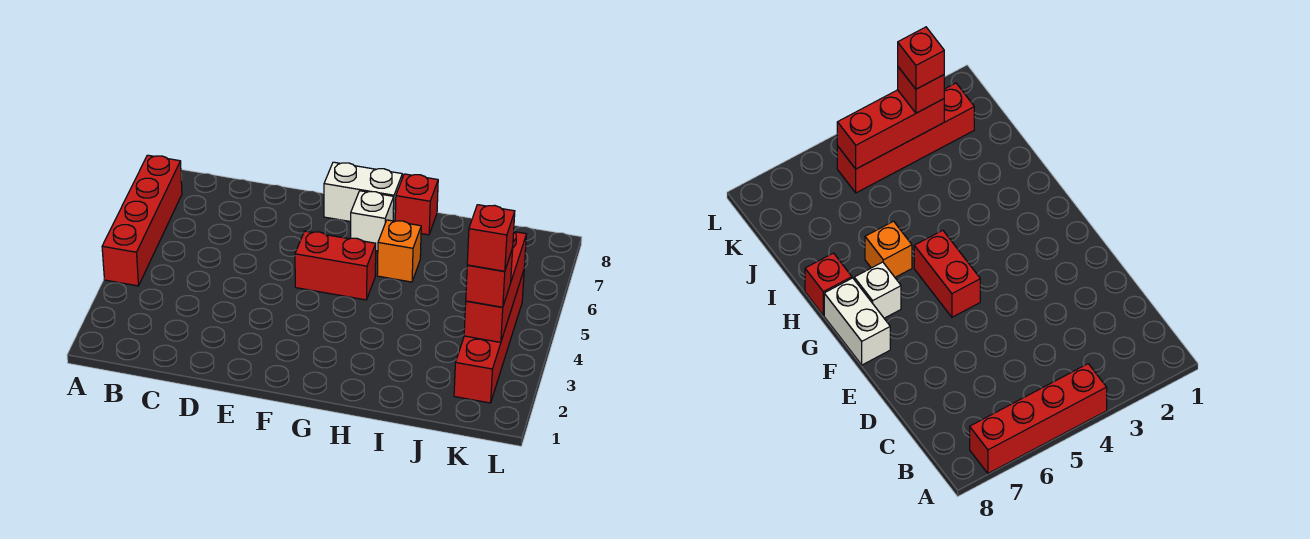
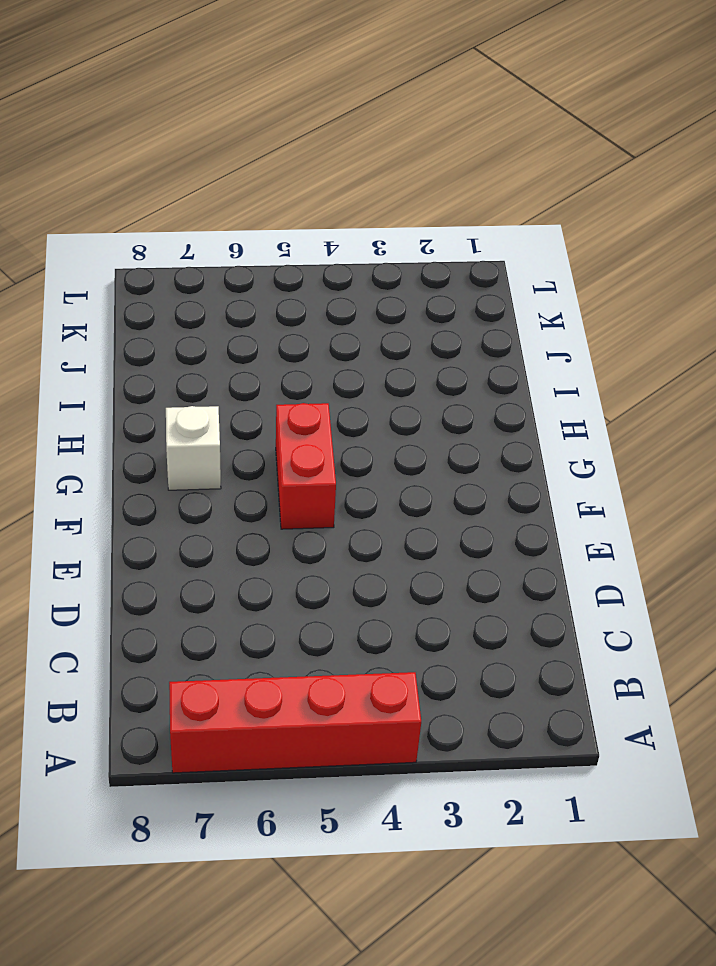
none -> white 1x2 brick [324,162,402,222]
none -> orange 1x1 brick [377,220,421,282]

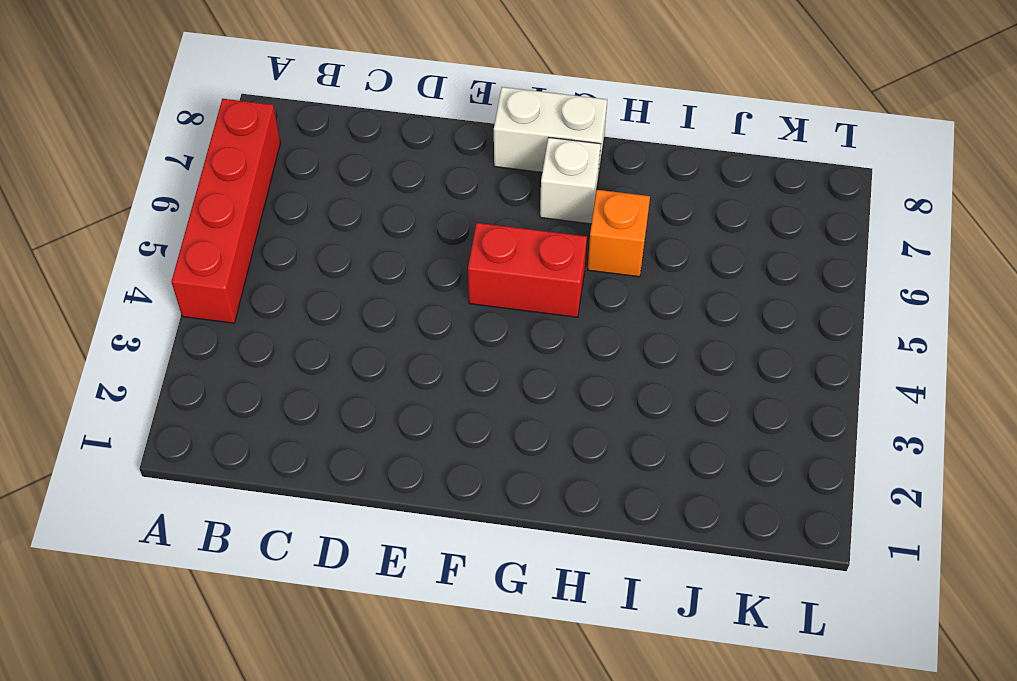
none -> red 1x1 brick [395,174,438,235]
none -> red 1x4 brick [454,271,524,403]

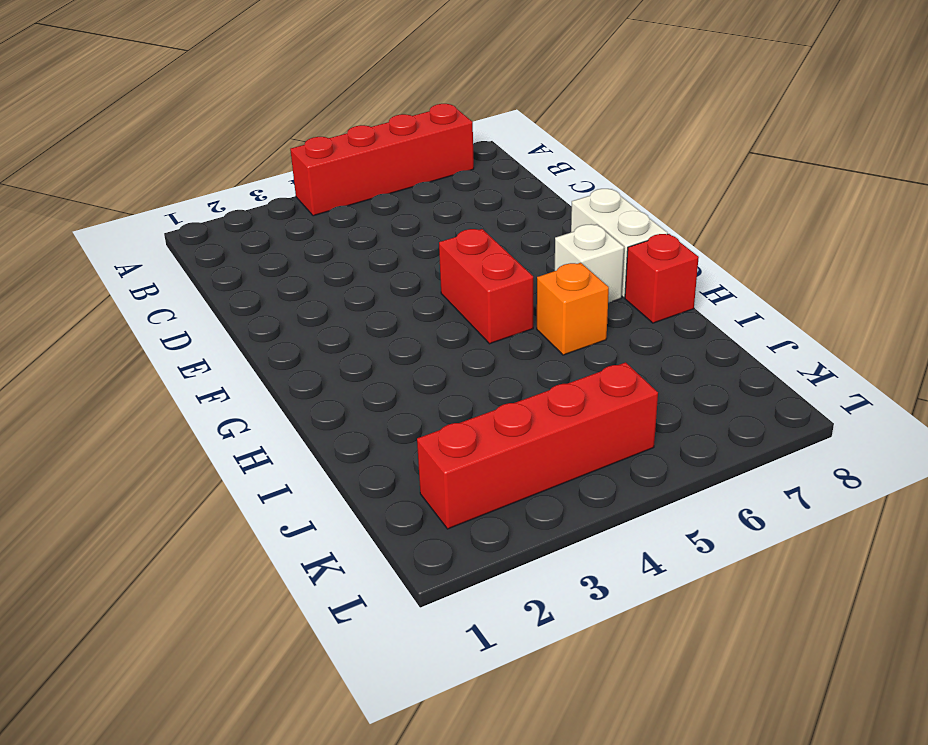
none -> red 1x3 brick [464,232,526,342]
none -> red 1x1 brick [466,248,513,307]

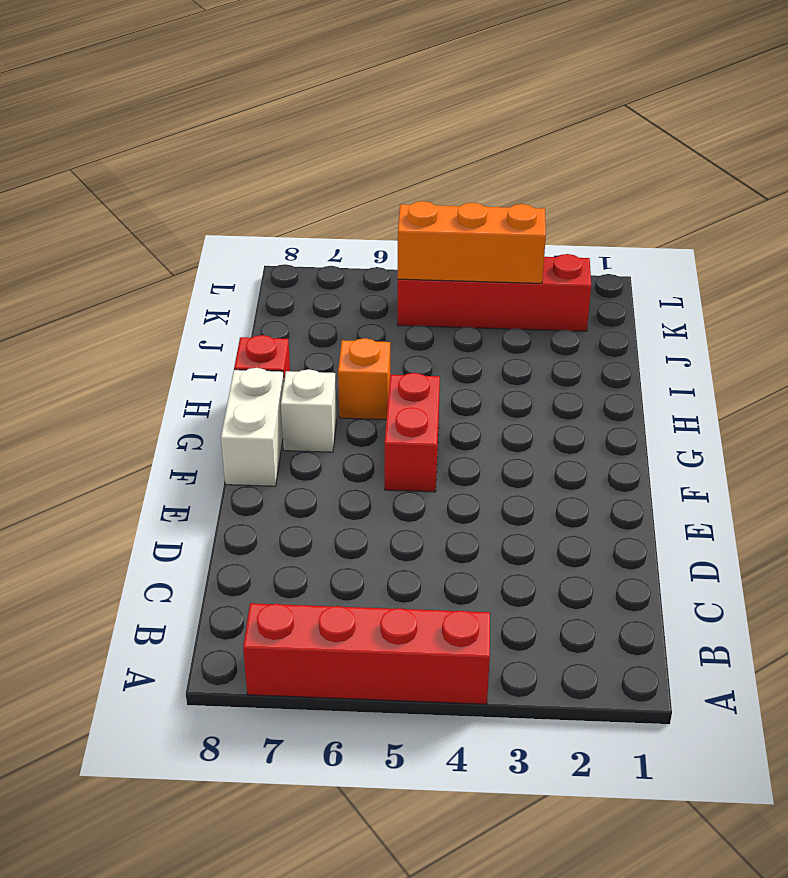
orange 1x3 brick [398,201,546,283] -> red 1x3 brick [464,232,526,342]
none -> red 1x1 brick [466,248,513,307]
none -> red 1x1 brick [467,205,515,271]

